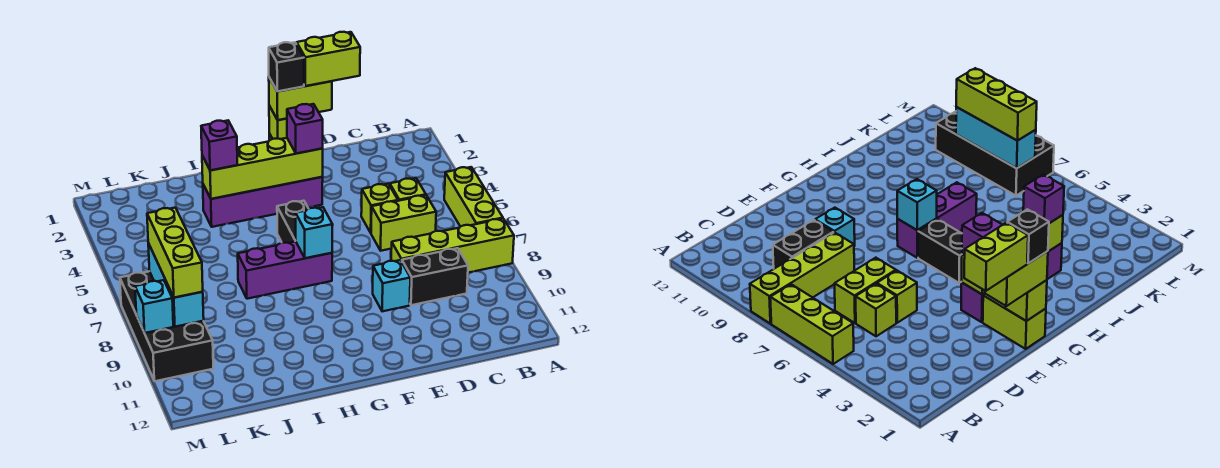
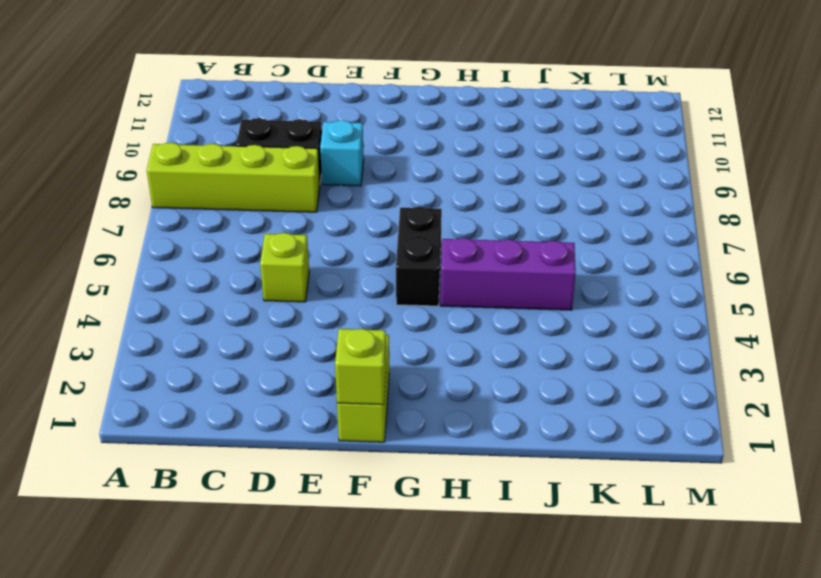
purple 1x3 brick [441,238,576,310] -> purple 1x3 brick moved to [238,241,332,299]
none -> lime 1x3 brick [444,167,503,227]
none -> lime 1x1 brick [390,178,426,201]
none -> lime 1x2 brick [371,195,436,251]

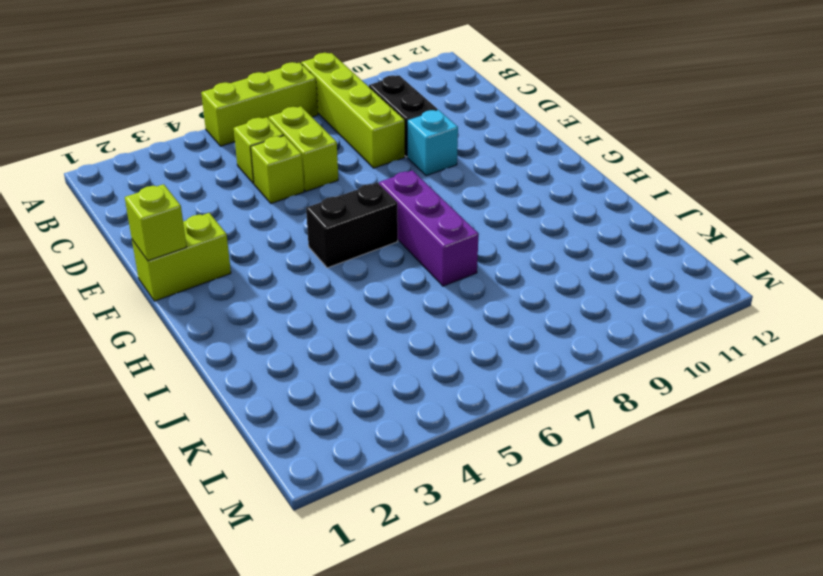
none -> purple 1x4 brick [203,177,323,227]
none -> black 2x4 brick [120,271,213,381]
none -> lime 1x4 brick [202,138,323,199]

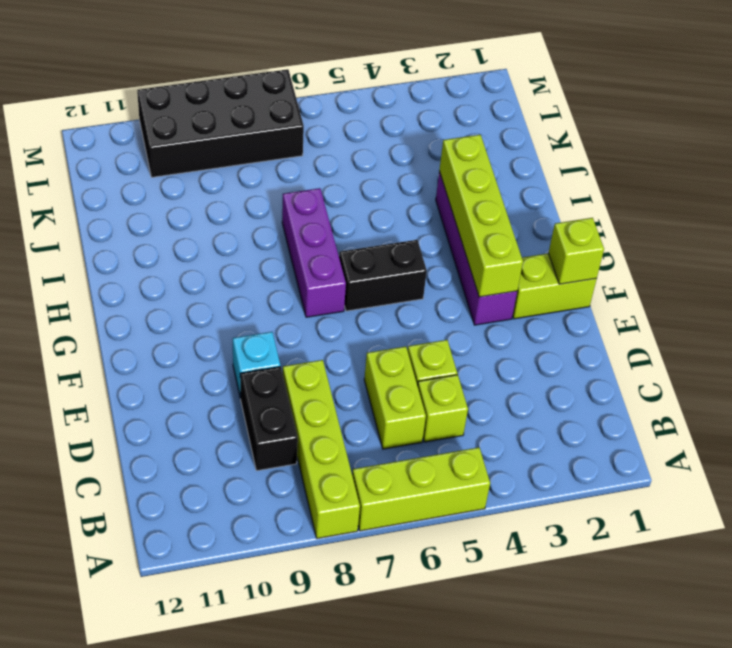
none -> cyan 1x1 brick [296,207,333,258]
none -> cyan 1x3 brick [148,243,204,327]
none -> cyan 1x1 brick [135,280,173,333]

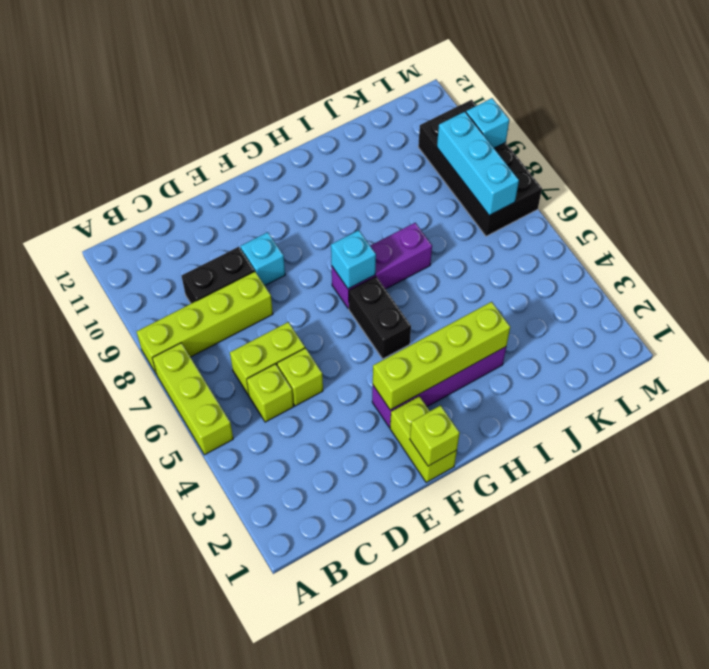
none -> lime 1x2 brick [269,78,332,120]
none -> purple 1x1 brick [287,104,323,154]
none -> purple 1x1 brick [201,121,237,170]

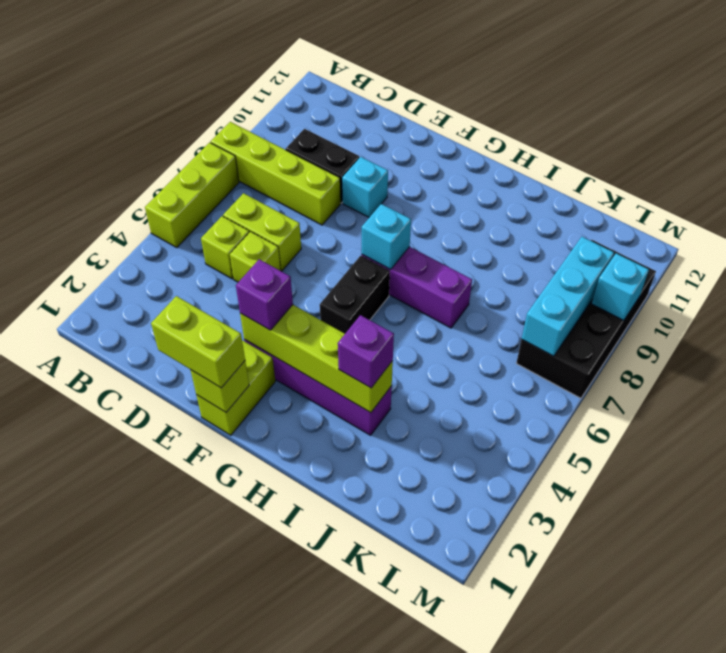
none -> lime 1x3 brick [147,208,203,298]
none -> lime 1x2 brick [297,32,360,86]
none -> black 1x1 brick [269,42,304,91]

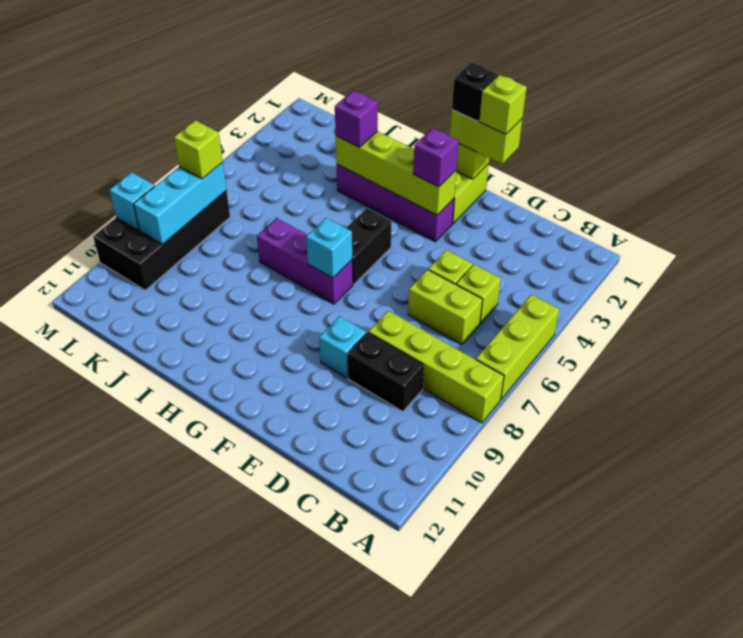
lime 1x1 brick [479,75,527,134] -> lime 1x2 brick [297,32,360,86]
lime 1x1 brick [174,120,223,179] -> lime 1x3 brick [147,208,203,298]

